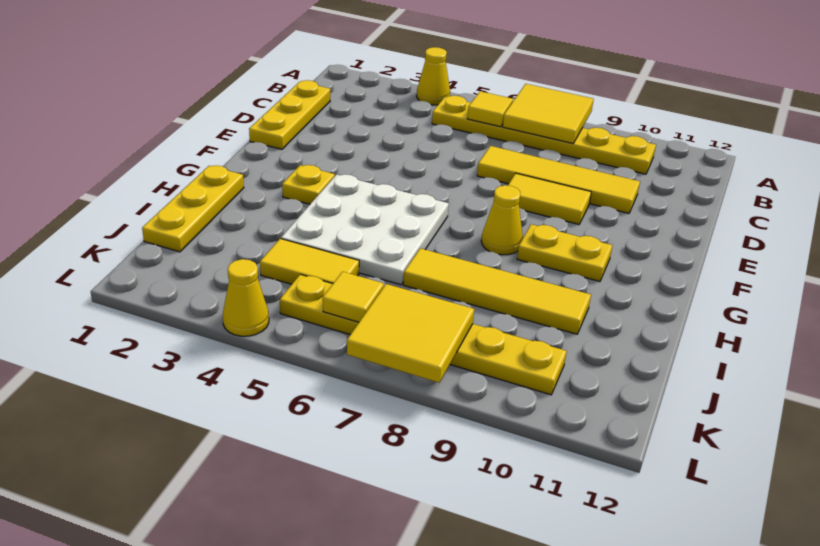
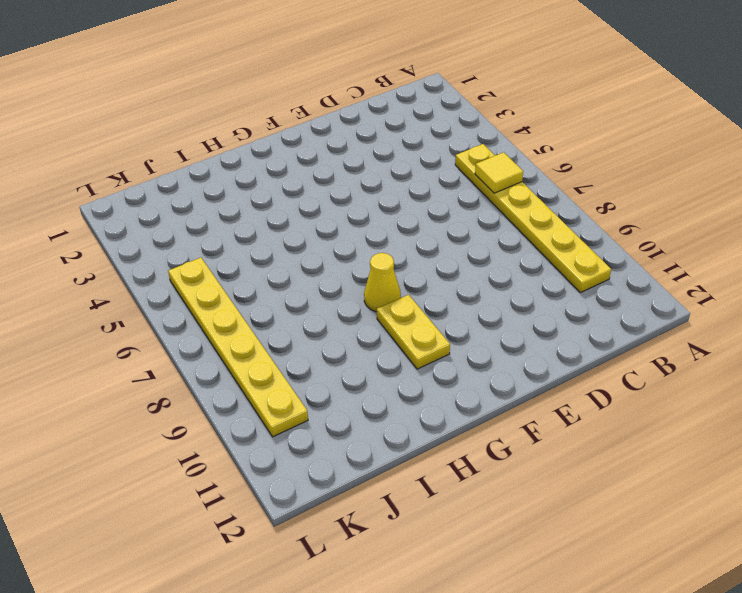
none -> yellow 1x1 cone [417,47,450,105]
none -> yellow 1x3 plate [249,80,330,149]
none -> yellow 1x4 tile [477,146,640,213]

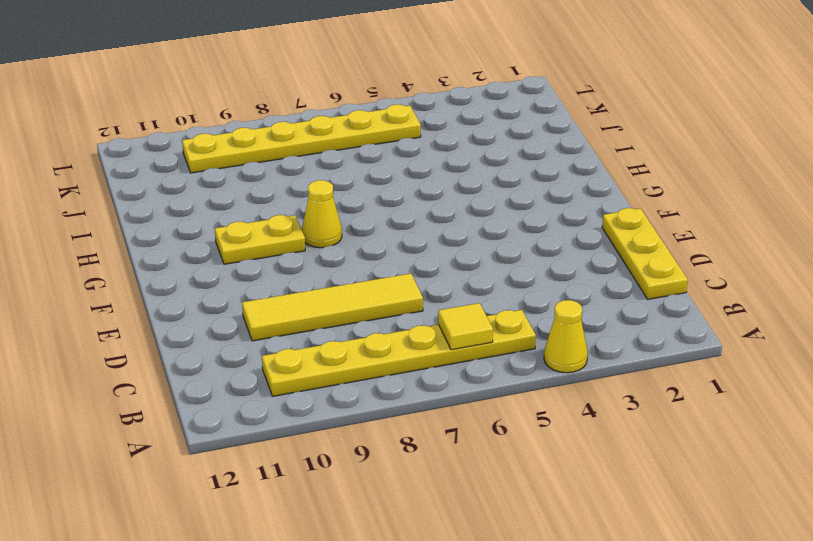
none -> yellow 1x2 tile [508,173,591,224]
none -> yellow 1x1 plate [282,165,335,204]
none -> white 3x3 plate [281,174,449,285]

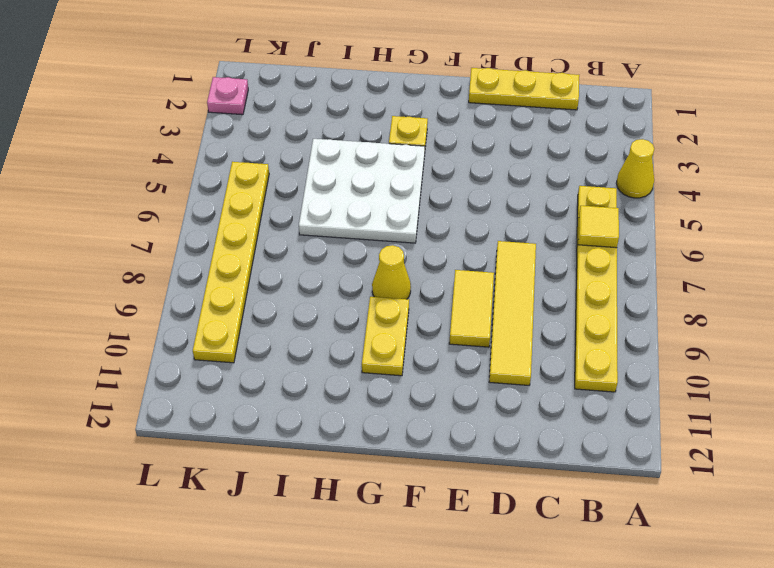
pink 1x1 plate [207,77,248,115] -> none
none -> yellow 1x3 plate [142,166,244,252]
none -> yellow 1x4 tile [403,248,591,334]
none -> yellow 1x2 tile [260,239,359,284]

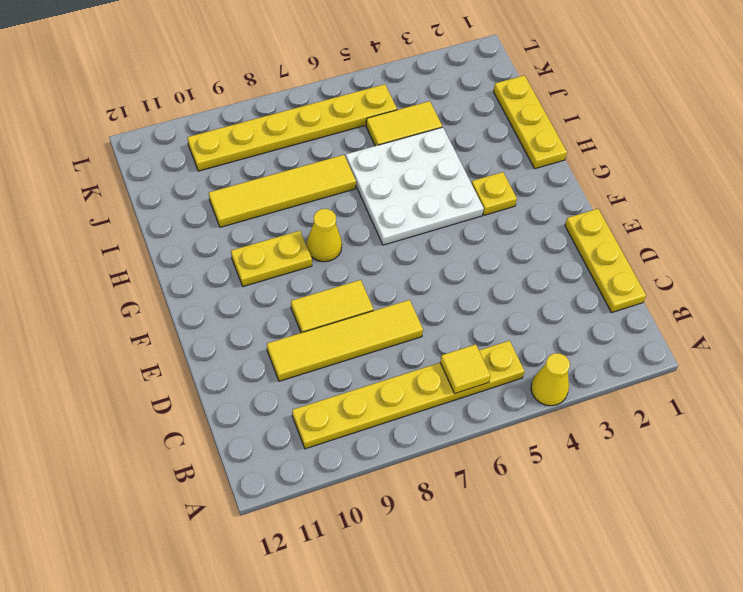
none -> yellow 1x1 cone [223,259,269,336]
none -> yellow 2x2 tile [503,84,594,143]
none -> yellow 1x1 tile [323,272,384,322]

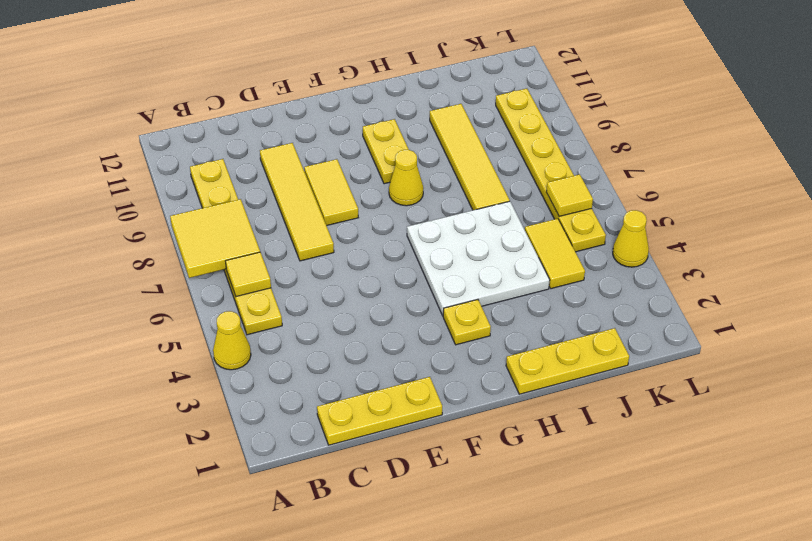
none -> yellow 2x2 tile [347,284,474,383]

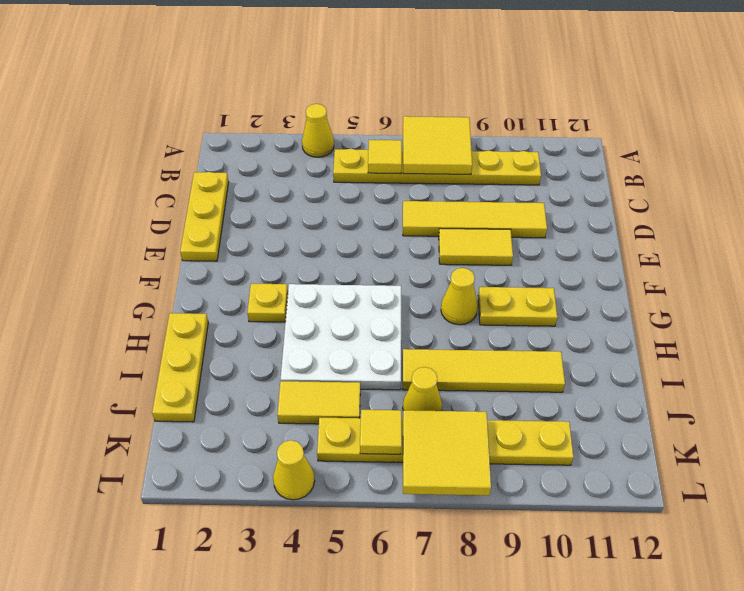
yellow 1x1 cone [403,367,442,411] -> none

